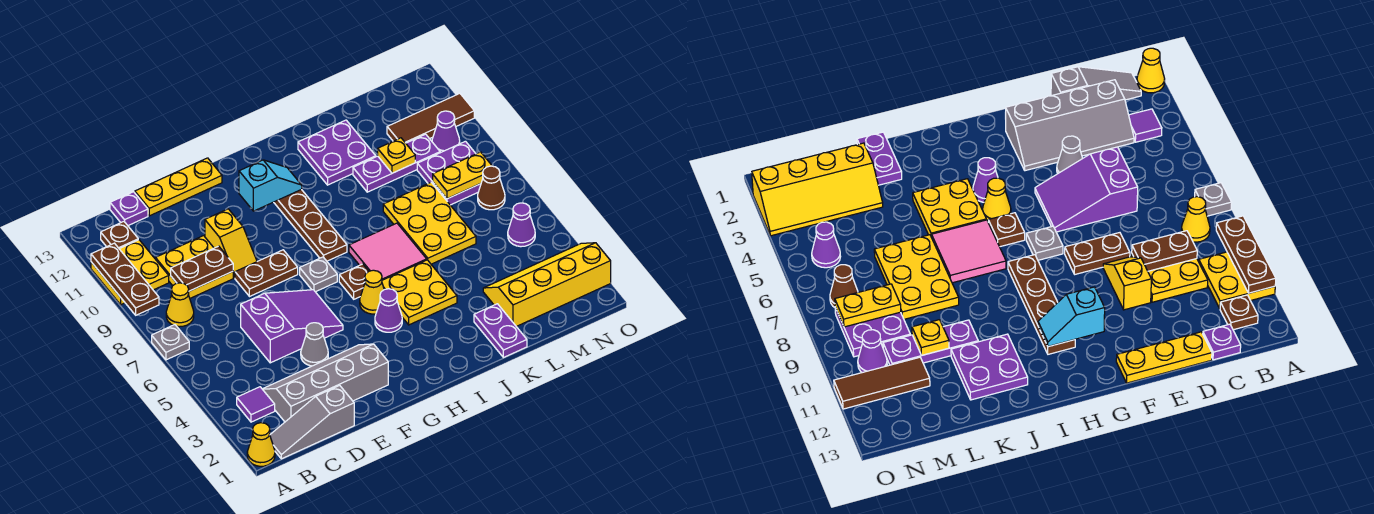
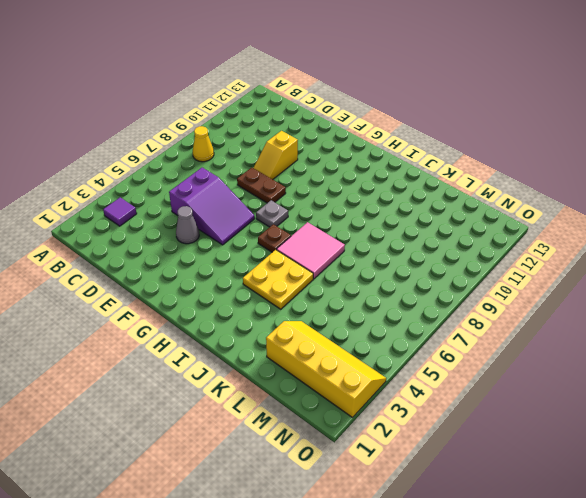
none -> yellow 1x1 cone [247,423,275,466]
none -> grey 1x1 plate [152,325,189,360]
none -> yellow 2x2 plate [91,240,169,305]
none -> grey 1x3 slope [270,385,354,459]

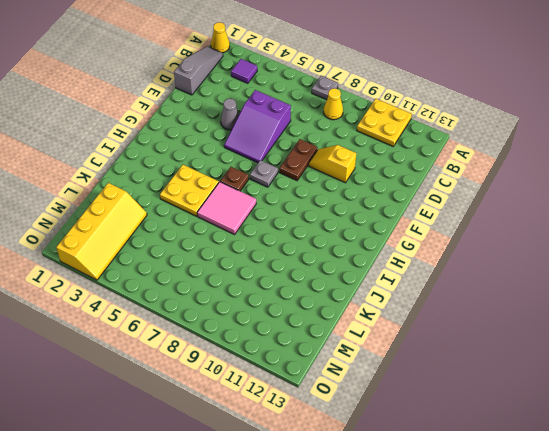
none -> brown 1x1 plate [101,222,138,249]
none -> grey 2x4 slope [263,344,388,422]
none -> yellow 2x2 plate [155,236,233,298]
none -> purple 1x1 plate [110,192,148,226]

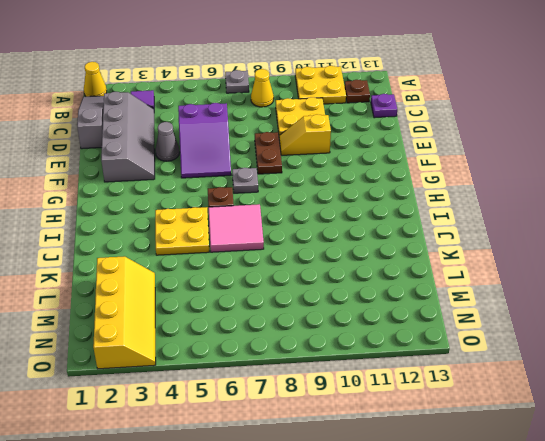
none -> yellow 1x3 plate [135,158,222,216]
none -> purple 1x1 cone [375,289,402,332]
none -> yellow 1x1 cone [360,270,384,314]
none -> brown 1x4 plate [274,189,347,261]

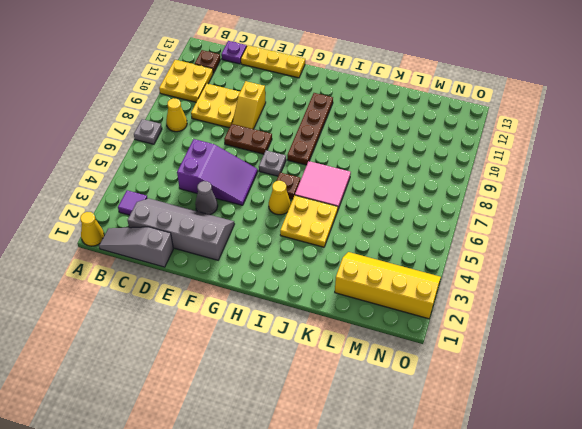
none -> purple 1x1 cone [375,289,402,332]
none -> purple 2x2 plate [298,120,376,185]
none -> purple 1x2 plate [474,304,527,358]
none -> yellow 2x3 plate [383,182,476,264]

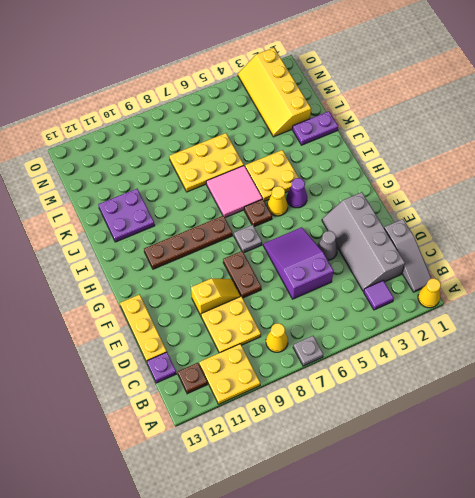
none -> purple 1x3 plate [353,134,440,192]
none -> purple 2x2 plate [417,141,481,205]
none -> brown 1x3 tile [387,93,474,143]
none -> purple 1x1 cone [508,203,535,247]

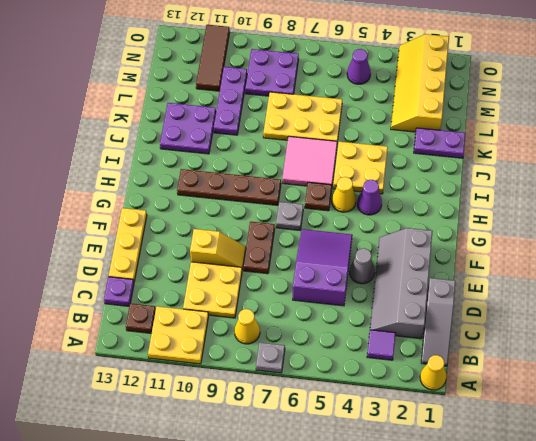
none -> brown 1x1 cone [478,166,505,210]
none -> purple 1x1 cone [432,111,460,153]
none -> brown 1x3 plate [91,243,159,315]
none -> brown 1x2 plate [171,246,233,291]

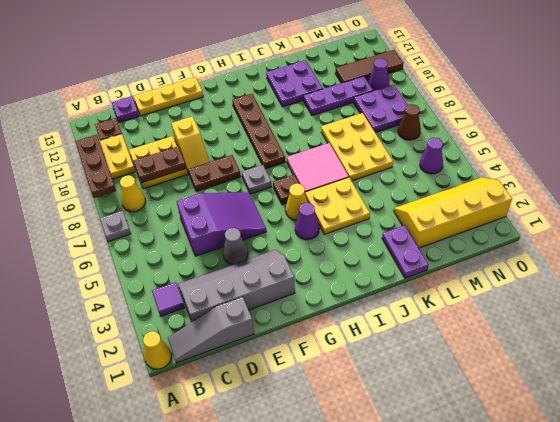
none -> cyan 1x2 slope [239,160,302,211]
none -> yellow 1x1 plate [378,138,415,173]
none -> yellow 1x2 plate [433,152,492,199]

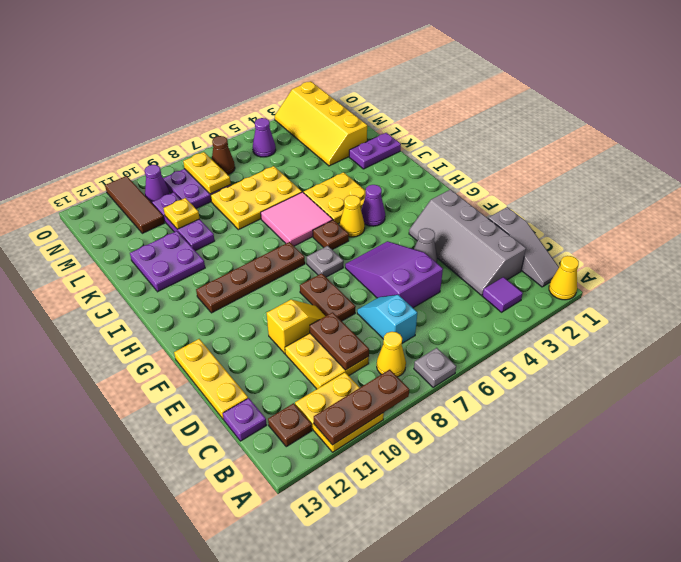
cyan 1x2 slope [357,295,417,343] -> cyan 1x2 slope moved to [239,160,302,211]

